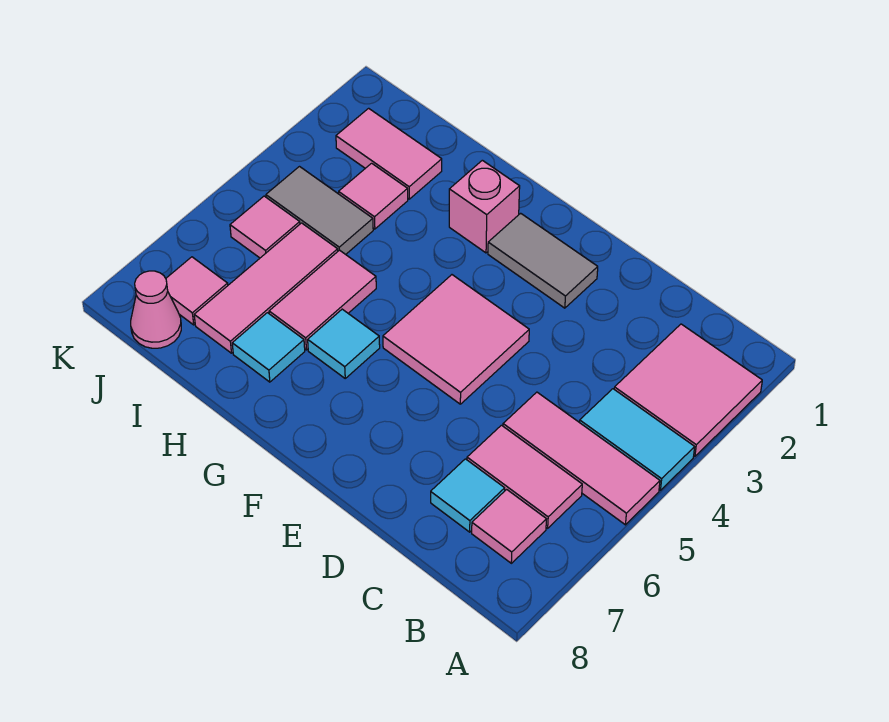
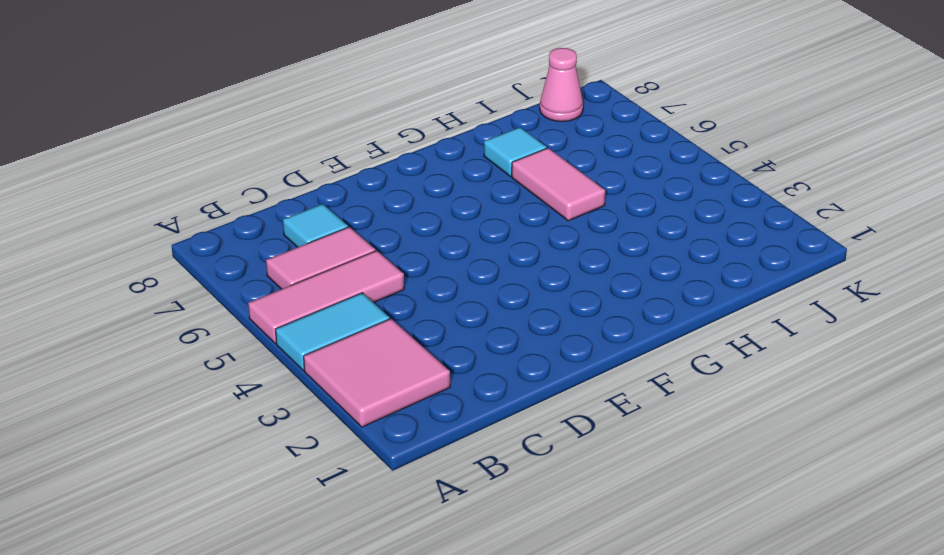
none -> pink 1x1 tile [472,489,546,563]
none -> grey 1x2 tile [488,213,598,308]
none -> pink 2x2 tile [383,275,529,404]

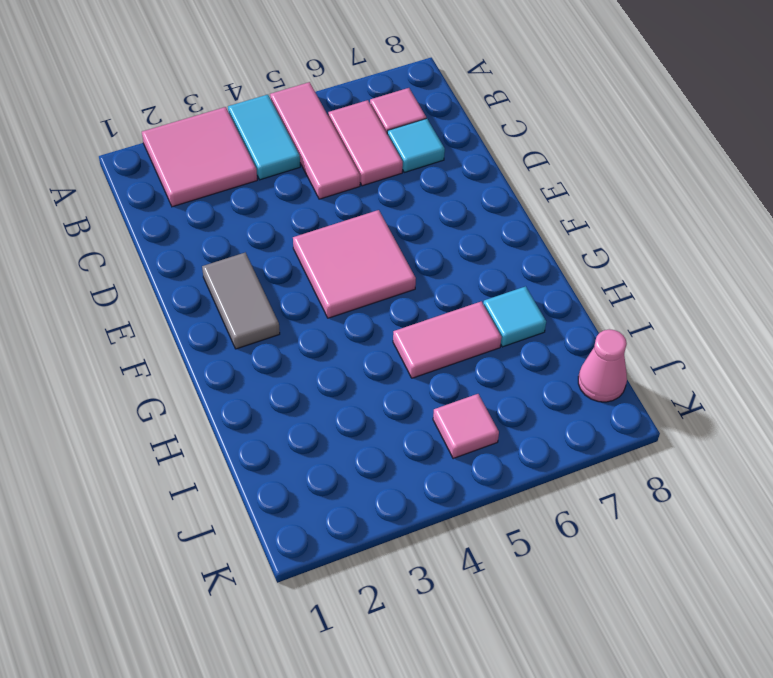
none -> pink 1x1 brick [449,160,520,253]
none -> cyan 1x1 tile [308,309,380,378]
none -> pink 1x2 tile [336,108,442,199]

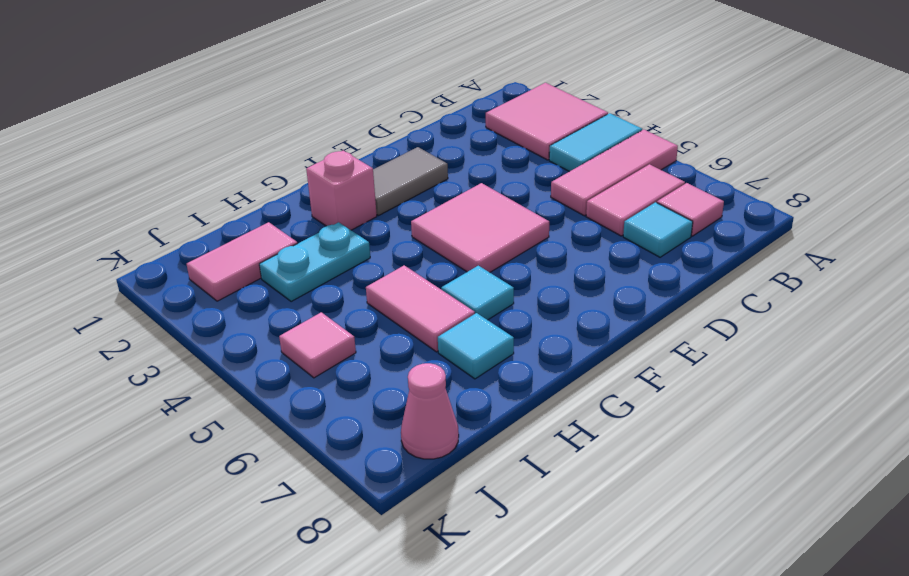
cyan 1x2 plate [259,222,370,302] -> pink 1x1 tile [339,163,408,229]
none -> grey 1x2 tile [266,167,373,254]
none -> pink 1x3 tile [194,223,338,353]
none -> pink 1x1 tile [166,257,228,325]

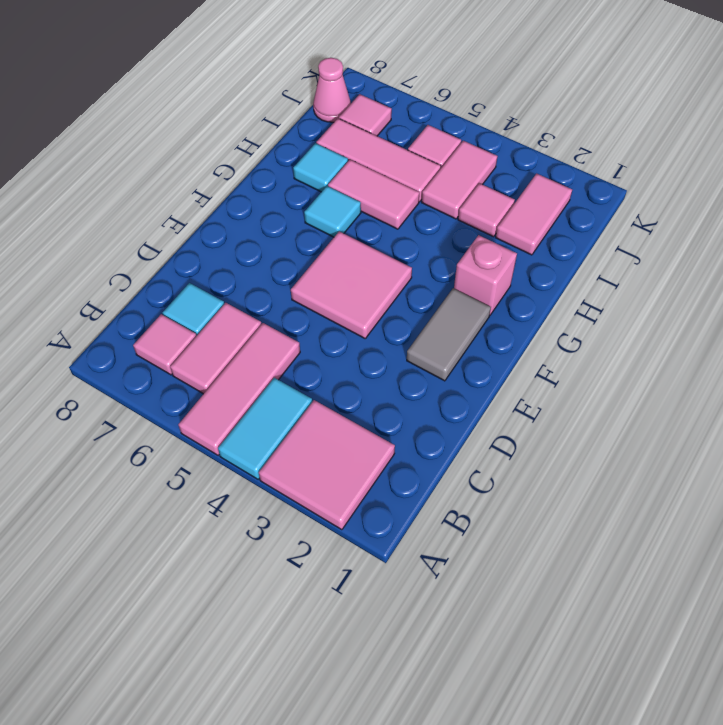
pink 1x2 tile [422,141,497,219] -> grey 1x2 tile [266,167,373,254]

